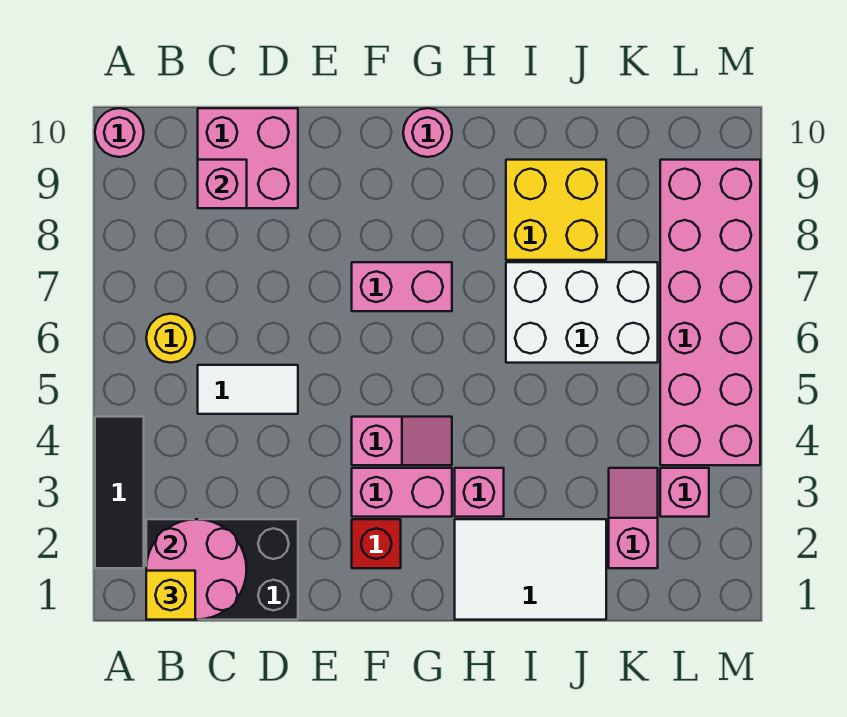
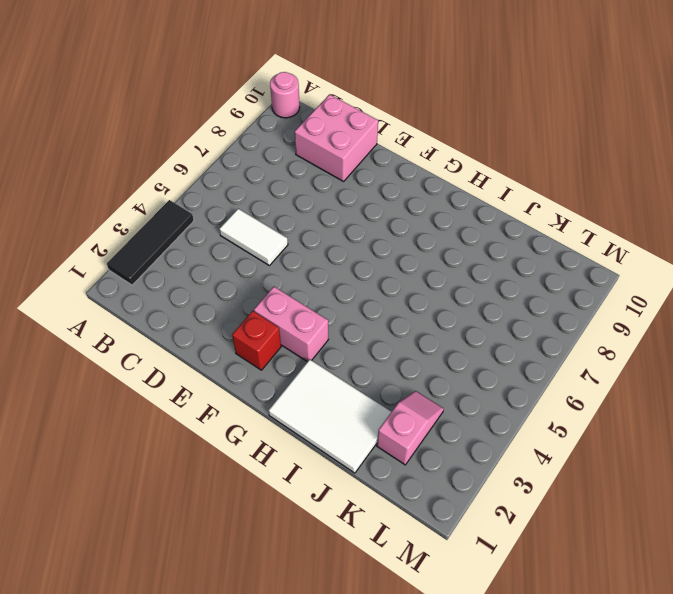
none -> black 2x3 brick [146,519,298,620]
none -> yellow 1x1 round brick [146,314,195,363]
none -> pink 1x2 slope [352,417,452,465]

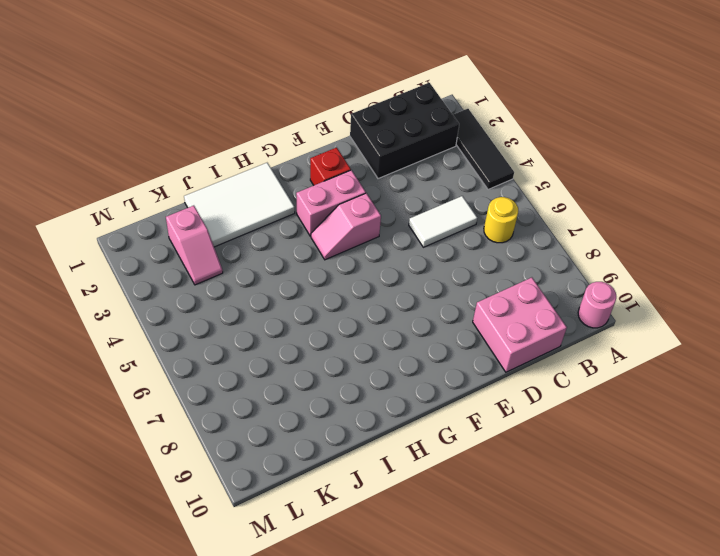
none -> pink 1x2 brick [352,262,452,311]
none -> pink 1x1 round brick [403,108,452,157]
none -> pink 1x1 brick [455,468,504,517]

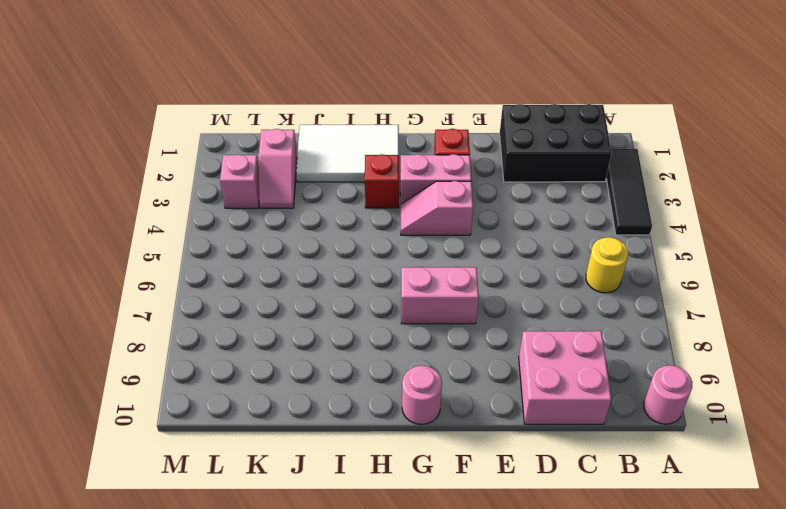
red 1x1 brick [365,154,399,208] -> pink 1x1 brick [455,468,504,517]
none -> white 1x2 tile [198,365,298,414]
none -> white 2x3 brick [506,262,658,363]
none -> yellow 2x2 brick [506,160,606,260]

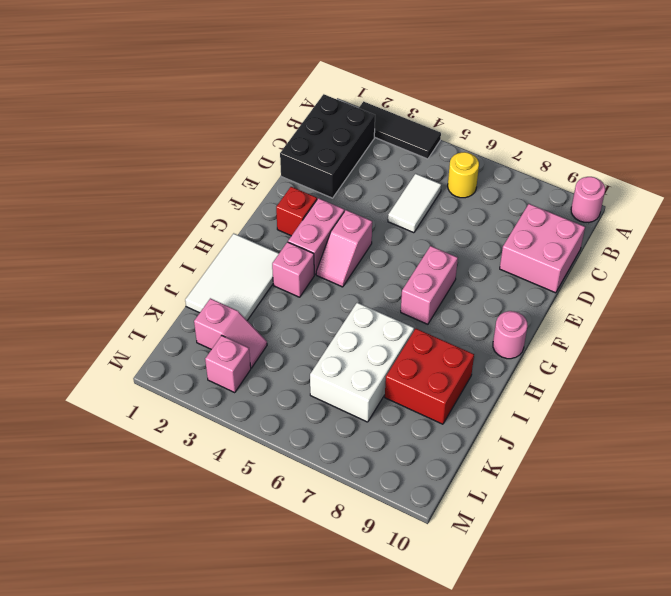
red 2x2 brick [385,329,474,424] -> yellow 2x2 brick [506,160,606,260]
none -> pink 2x6 brick [660,160,760,465]
none -> pink 2x2 round brick [146,519,247,620]
none -> pink 1x1 brick [198,160,247,208]

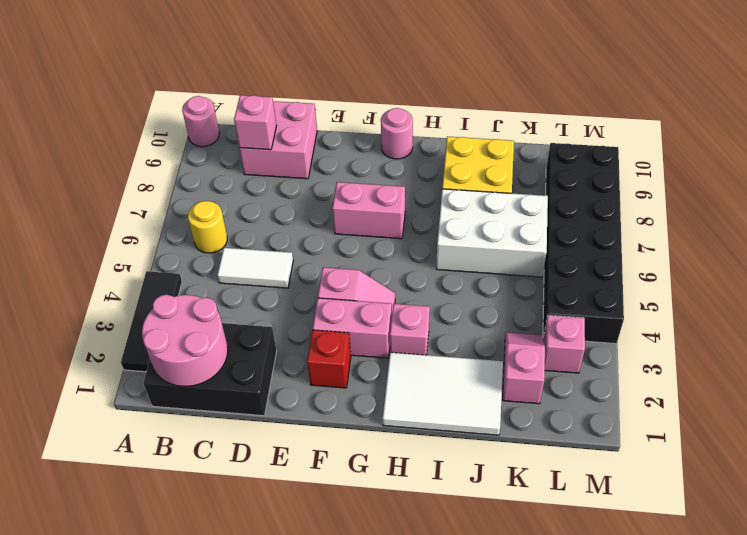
black 2x6 brick [543,143,624,344] -> pink 2x6 brick [660,160,760,465]
none -> yellow 1x1 brick [146,571,195,620]

